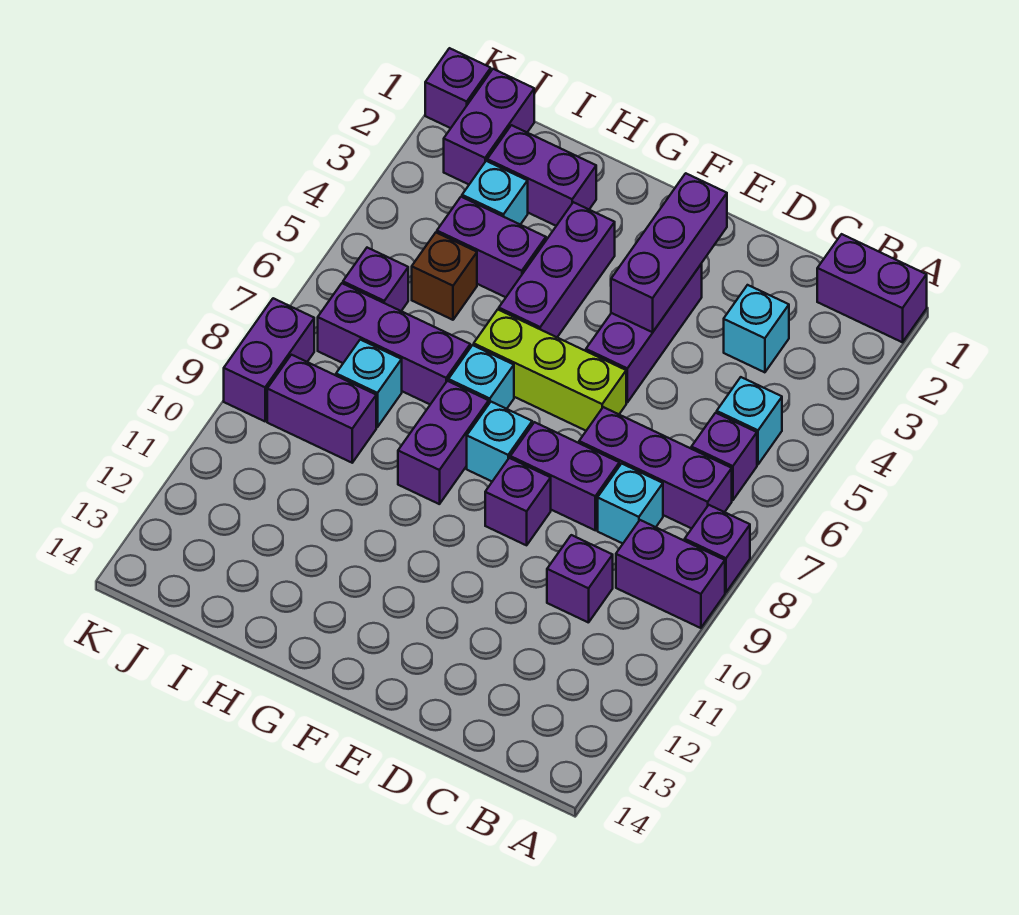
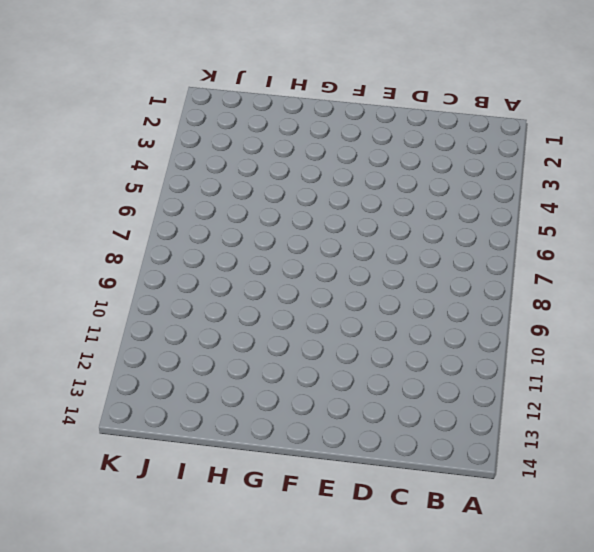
none -> purple 1x2 brick [817,234,927,342]
none -> purple 1x1 brick [685,505,750,592]
none -> purple 1x2 brick [616,520,725,628]

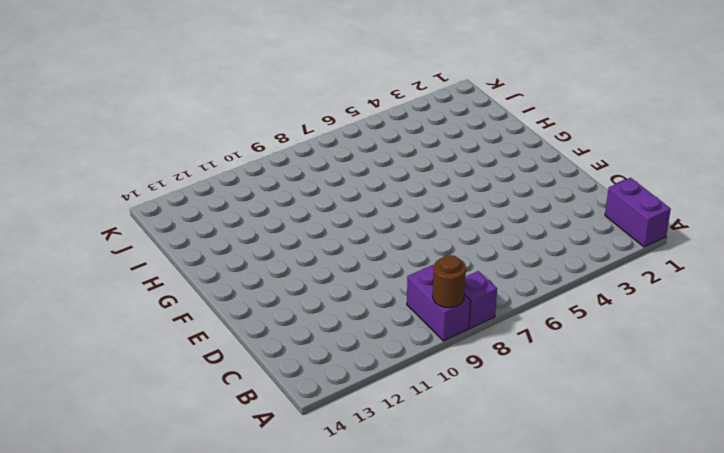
brown 1x1 round brick [433,255,466,308] -> none
none -> cyan 1x1 brick [717,377,782,464]
none -> purple 1x1 brick [691,413,757,500]
none -> purple 1x3 brick [579,407,732,529]

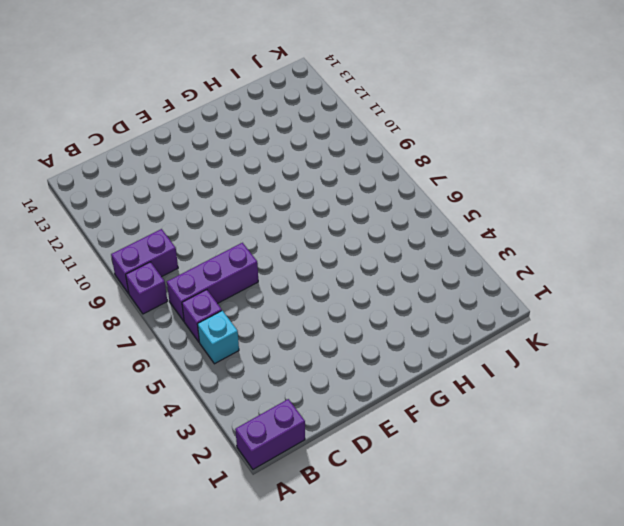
none -> cyan 1x1 brick [724,285,789,372]
none -> cyan 1x1 brick [598,464,663,543]
none -> purple 1x1 brick [547,535,613,623]

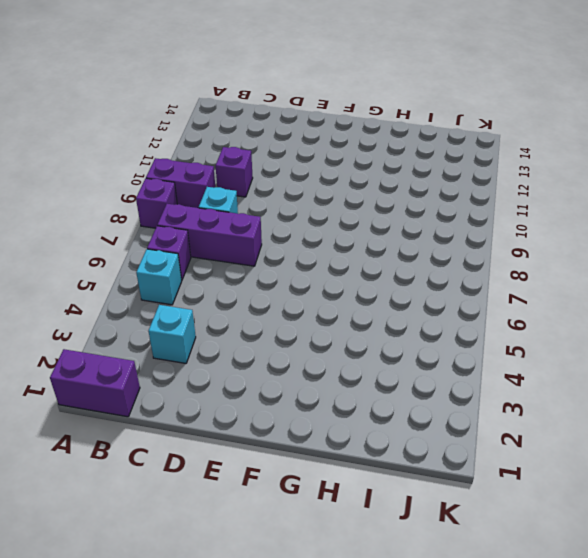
none -> purple 1x2 brick [510,422,619,530]
none -> purple 1x3 brick [586,264,702,402]
none -> lime 1x3 brick [474,310,626,431]

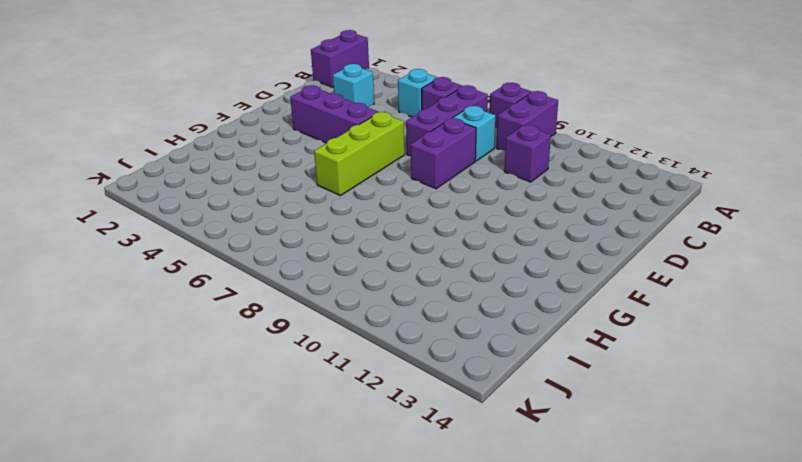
none -> purple 1x1 brick [485,458,551,545]
none -> cyan 1x1 brick [467,402,532,481]
none -> purple 1x3 brick [499,202,615,337]

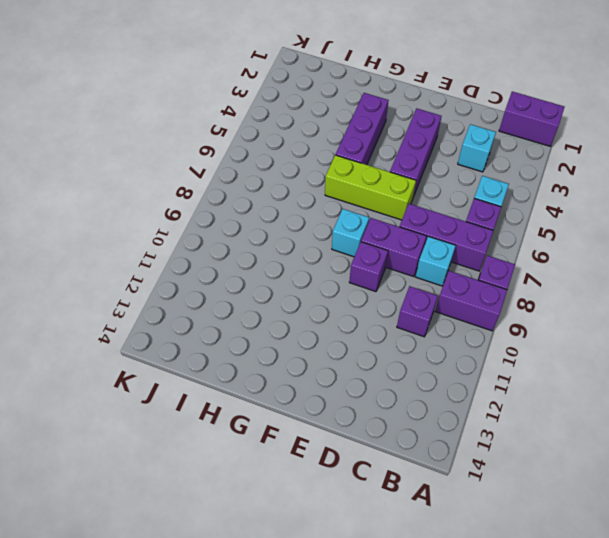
none -> cyan 1x1 brick [448,345,514,409]
none -> purple 1x2 brick [398,381,489,504]
none -> purple 1x2 brick [487,125,596,226]

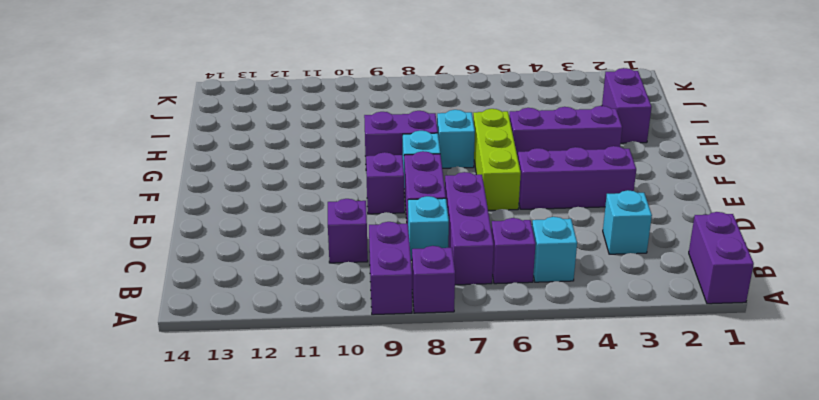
none -> purple 1x2 brick [437,197,546,297]
none -> purple 1x3 brick [318,283,470,404]
none -> cyan 1x1 brick [462,161,528,225]

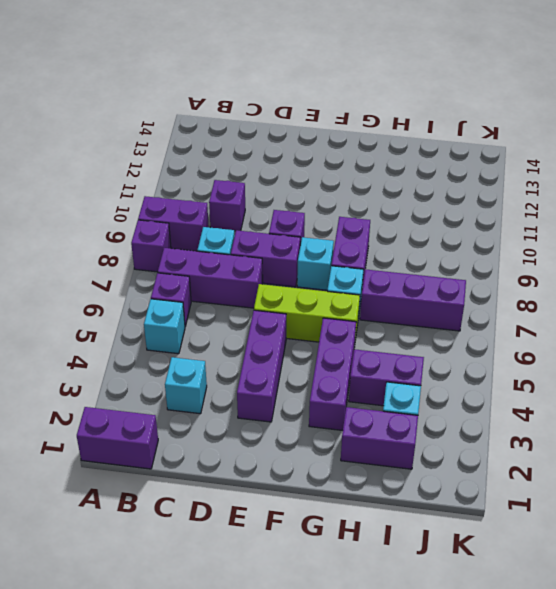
none -> brown 1x1 brick [412,233,477,320]
none -> cyan 1x1 brick [336,340,402,427]
none -> purple 1x2 brick [267,355,376,463]

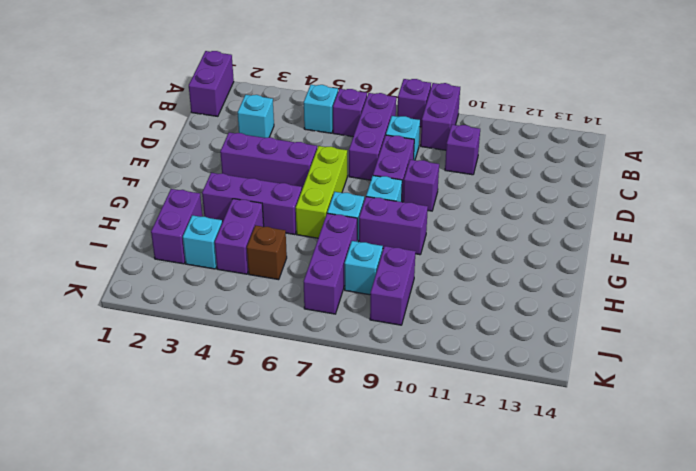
none -> purple 1x2 brick [444,69,534,184]
none -> purple 1x1 brick [343,248,408,311]
none -> purple 1x1 brick [425,48,491,128]

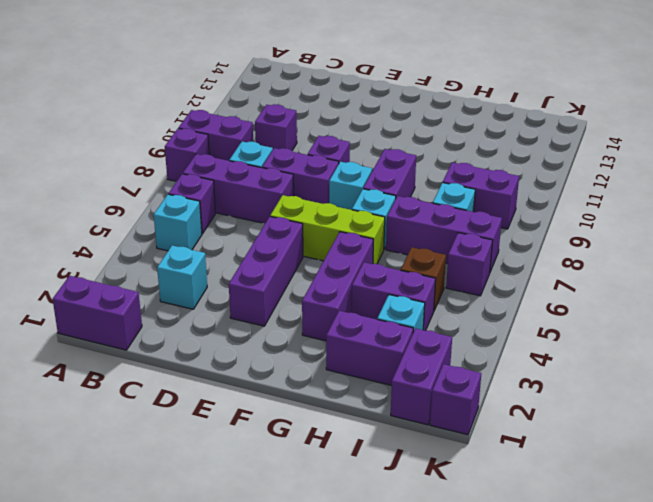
none -> purple 1x2 brick [224,298,314,421]
none -> purple 1x3 brick [611,173,727,332]

